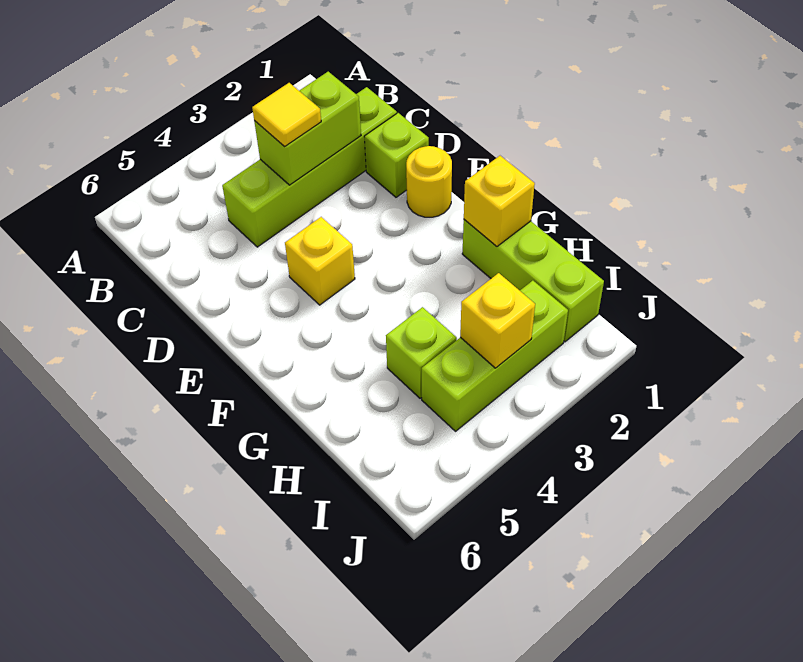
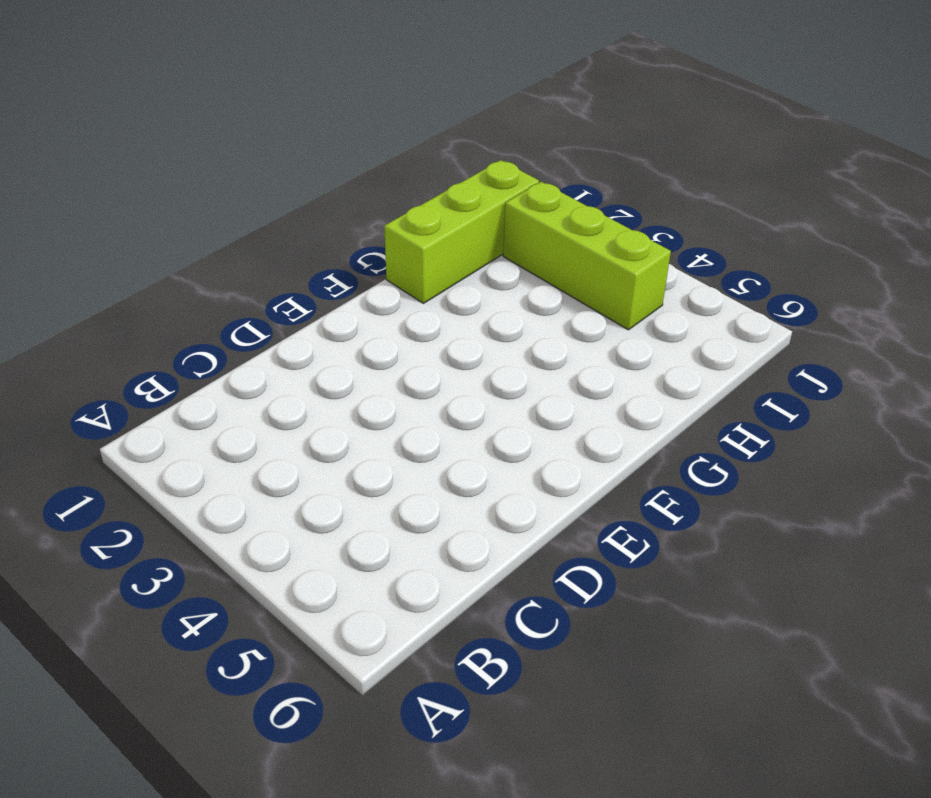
none -> lime 1x4 brick [222,87,397,247]
none -> lime 1x1 brick [364,113,429,197]

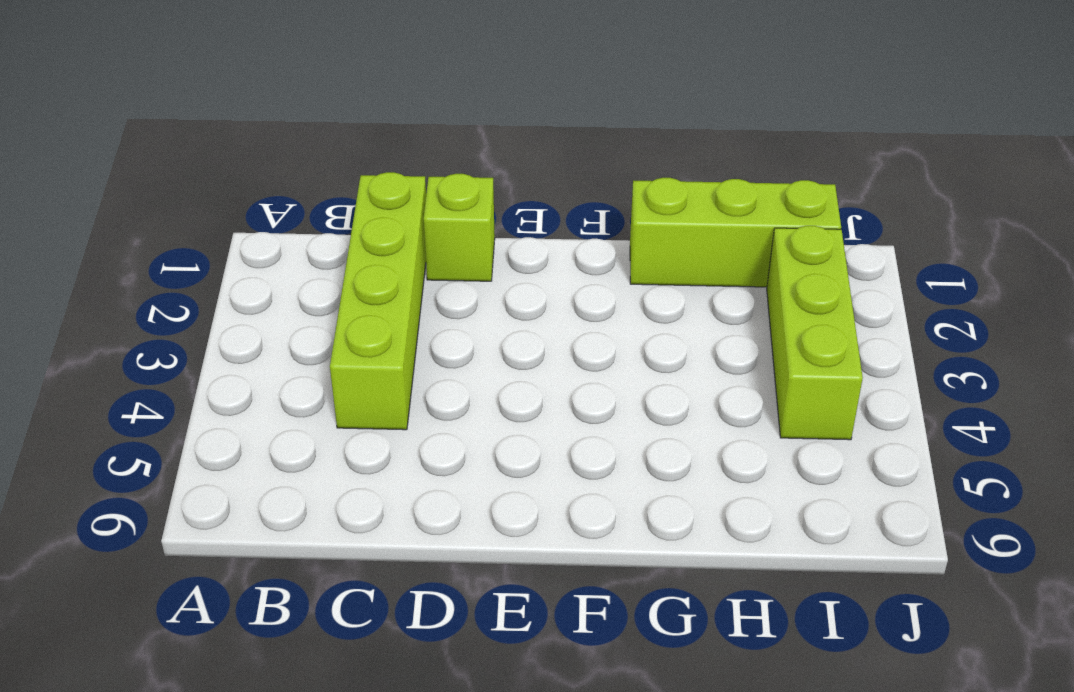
none -> yellow 1x1 round brick [406,146,452,217]
none -> yellow 1x1 brick [285,217,355,305]

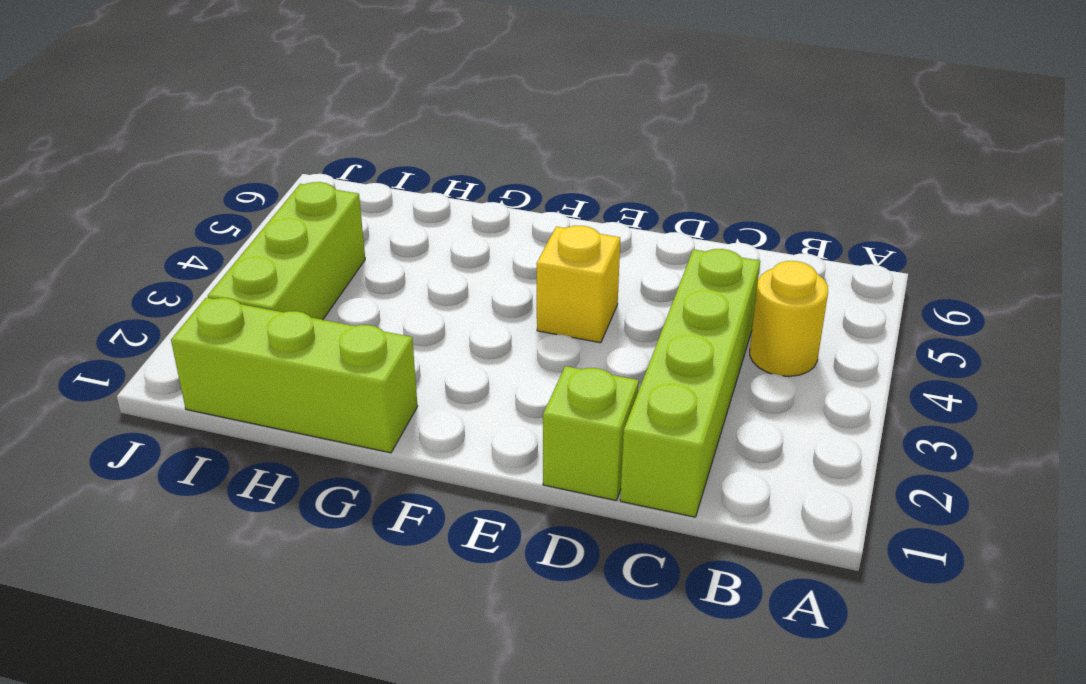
yellow 1x1 round brick [750,261,828,377] -> yellow 1x1 round brick moved to [406,146,452,217]
none -> lime 1x1 brick [386,307,457,398]
none -> lime 1x2 brick [254,72,361,185]

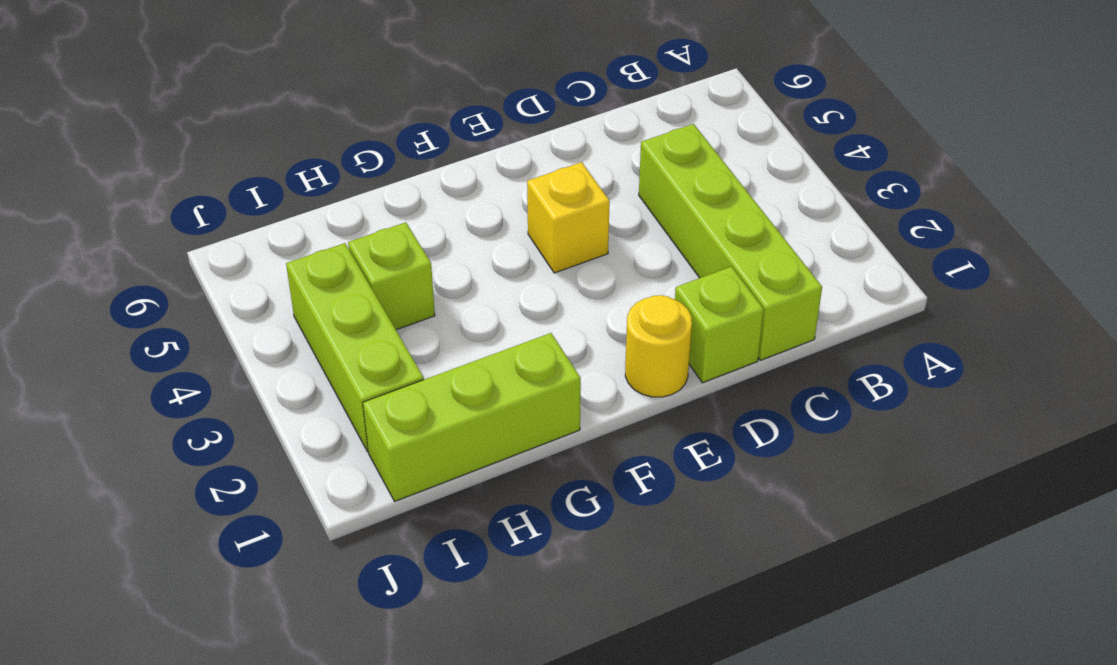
none -> lime 1x2 brick [254,72,361,185]
none -> yellow 1x1 brick [464,156,535,246]

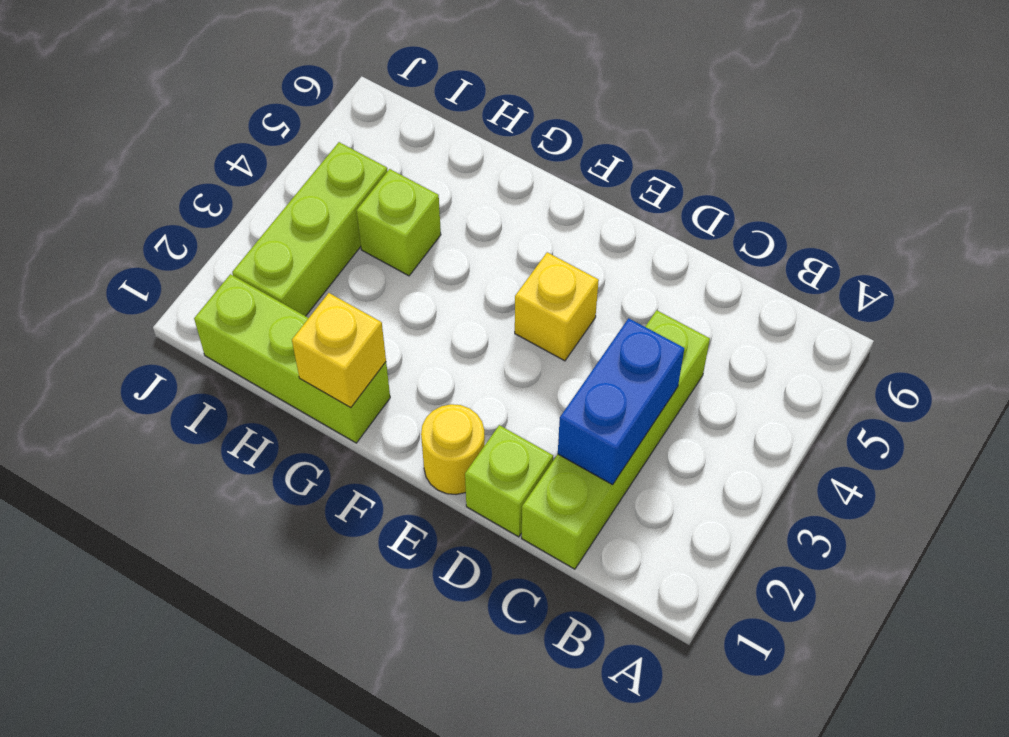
blue 1x2 brick [558,318,684,485] -> lime 1x2 brick [254,72,361,185]
none -> yellow 1x1 brick [460,273,535,368]
none -> yellow 1x1 tile [252,83,321,147]

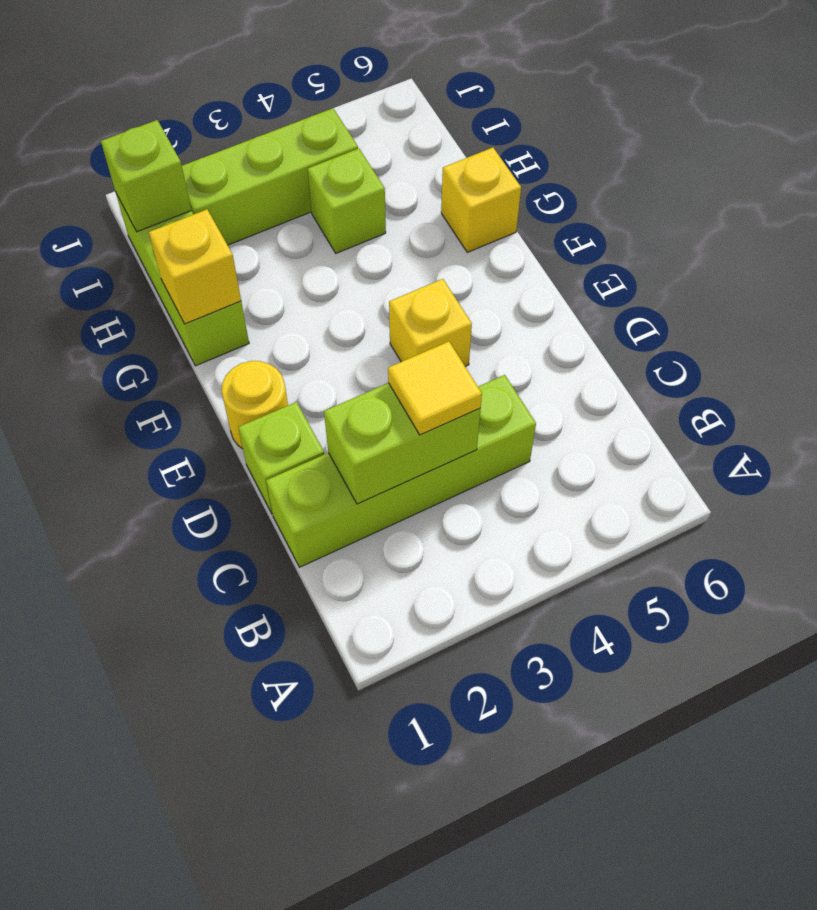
yellow 1x1 brick [441,148,521,252] -> yellow 1x1 brick moved to [460,273,535,368]
lime 1x1 brick [101,120,191,232] -> none

